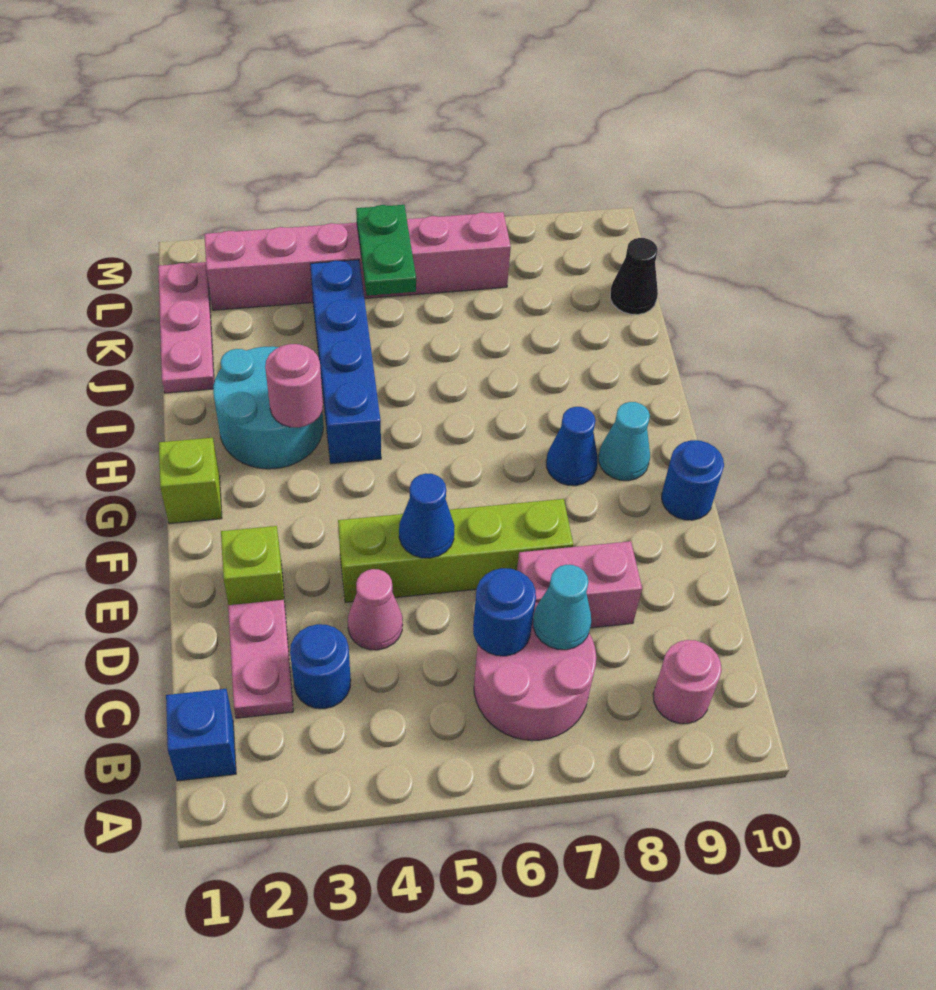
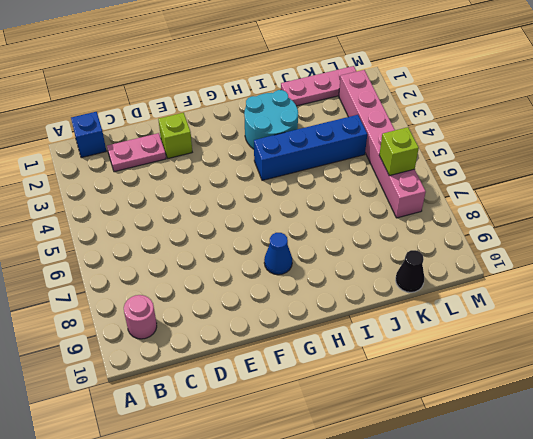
lime 1x1 brick [379,127,419,176] -> lime 1x1 brick moved to [159,438,222,524]
none -> pink 2x2 round brick [474,603,596,741]
none -> blue 1x1 round brick [290,624,351,709]
none -> pink 1x1 cone [348,569,403,650]

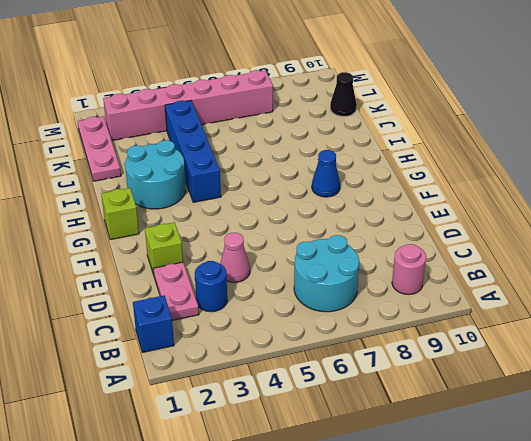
cyan 2x2 round brick [294,235,359,312] -> pink 2x2 round brick [474,603,596,741]
none -> pink 1x2 brick [517,541,642,628]
none -> lime 1x4 brick [338,499,573,603]
none -> blue 1x1 round brick [662,440,724,520]

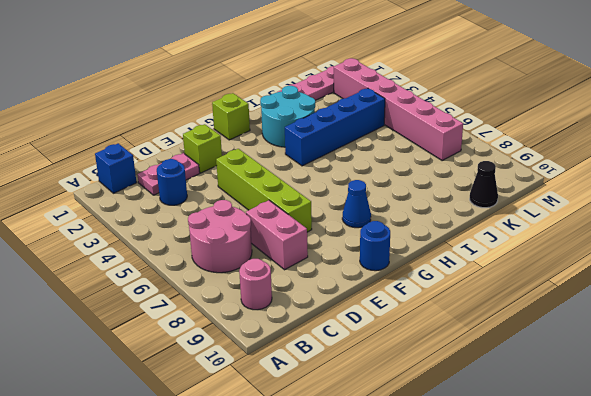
none -> pink 1x1 cone [348,569,403,650]
none -> cyan 1x1 cone [599,402,650,481]
none -> blue 1x1 round brick [473,568,536,656]

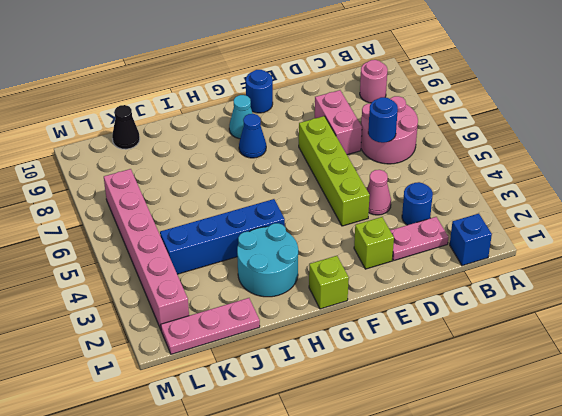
none -> cyan 1x1 cone [533,565,591,650]
none -> blue 1x1 cone [399,474,455,558]
none -> pink 1x1 round brick [265,344,323,428]

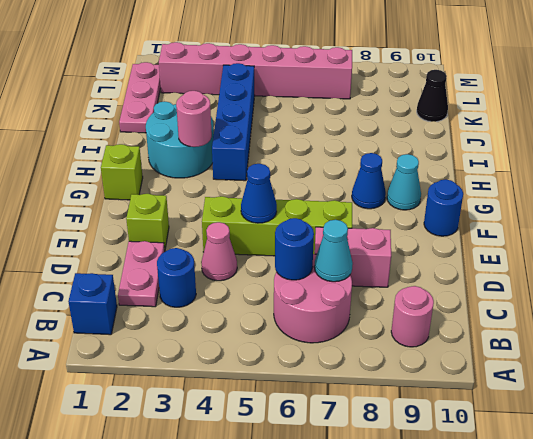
none -> green 1x2 plate [356,205,416,296]

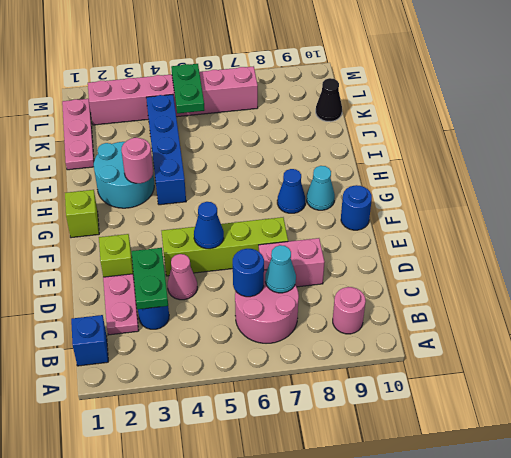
green 1x2 plate [131,248,168,310] -> none

